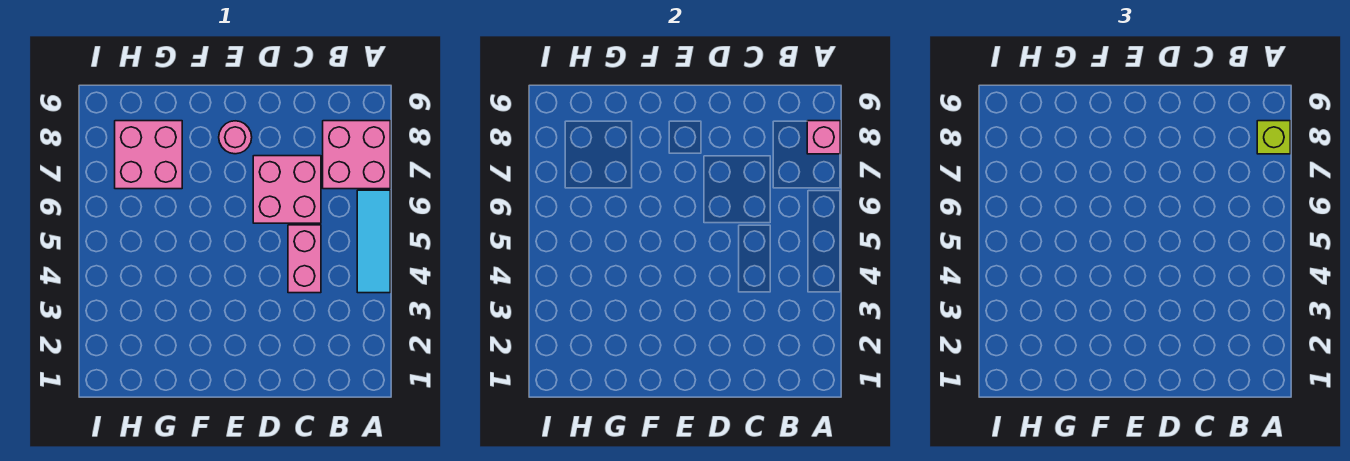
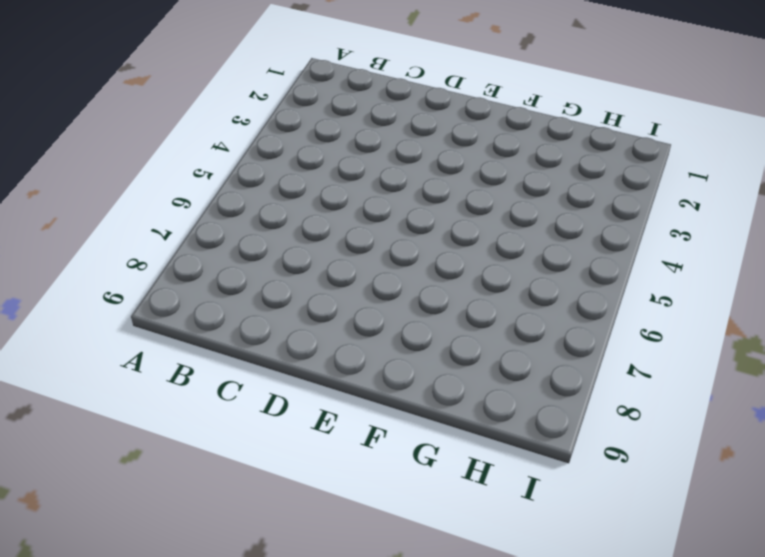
none -> cyan 1x3 tile [357,190,390,293]
none -> pink 2x2 brick [323,121,390,189]

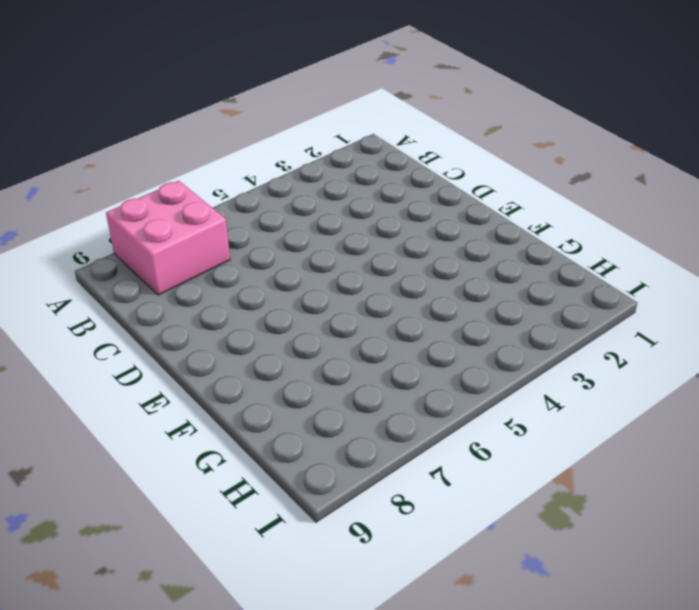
none -> cyan 1x3 tile [357,190,390,293]
none -> pink 1x2 brick [288,225,321,293]

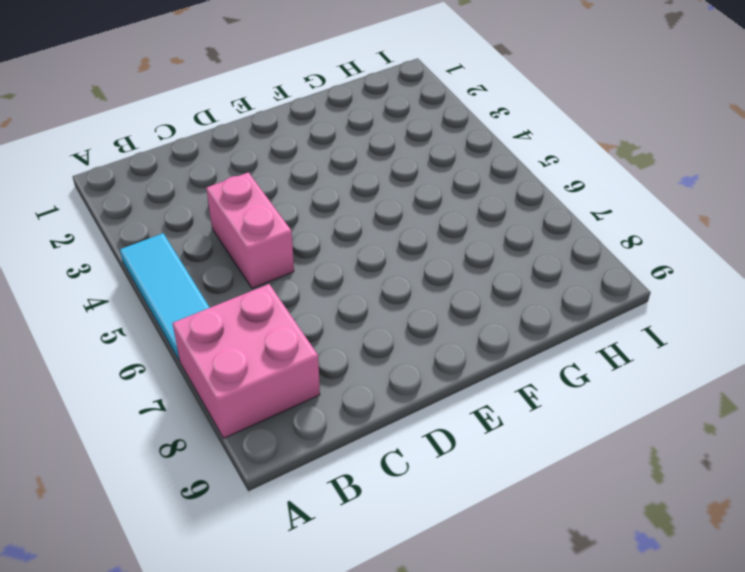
none -> pink 2x2 brick [253,156,321,223]
none -> pink 1x1 round brick [219,121,252,154]

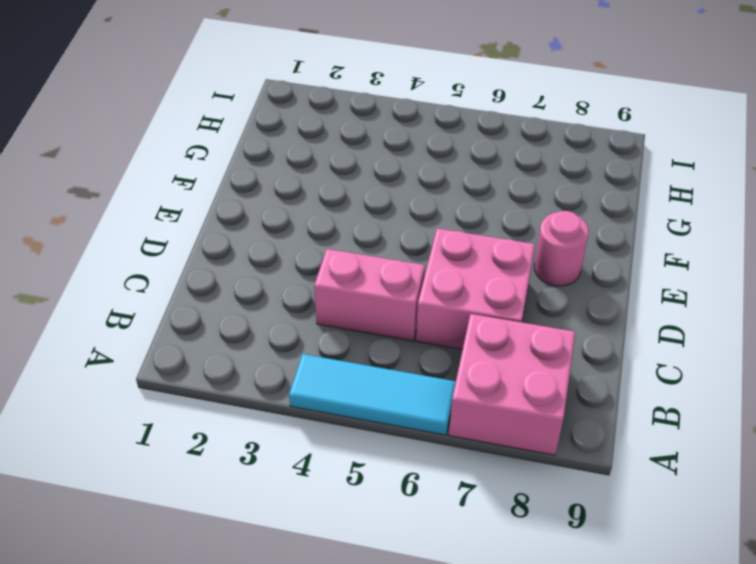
none -> pink 2x2 brick [115,121,182,189]
none -> pink 1x1 brick [807,121,840,154]

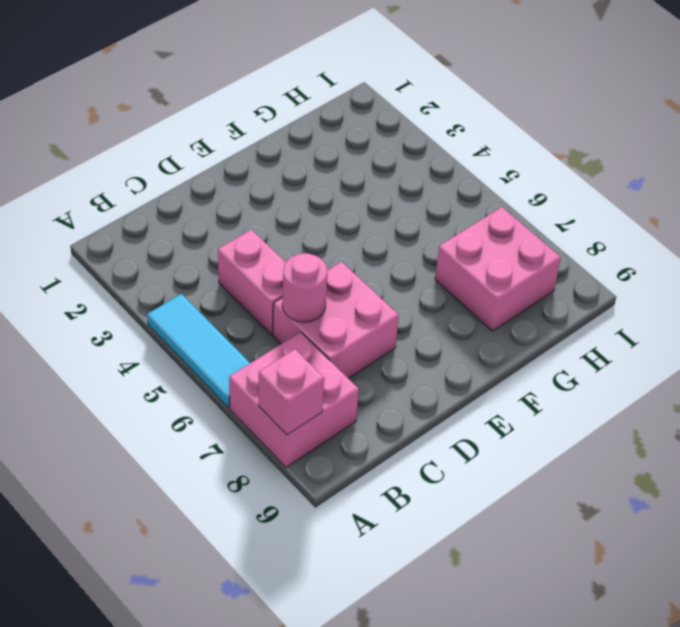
pink 1x1 round brick [282,253,328,322] -> pink 1x1 round brick moved to [219,121,252,154]
none -> lime 1x1 brick [1257,121,1290,154]

